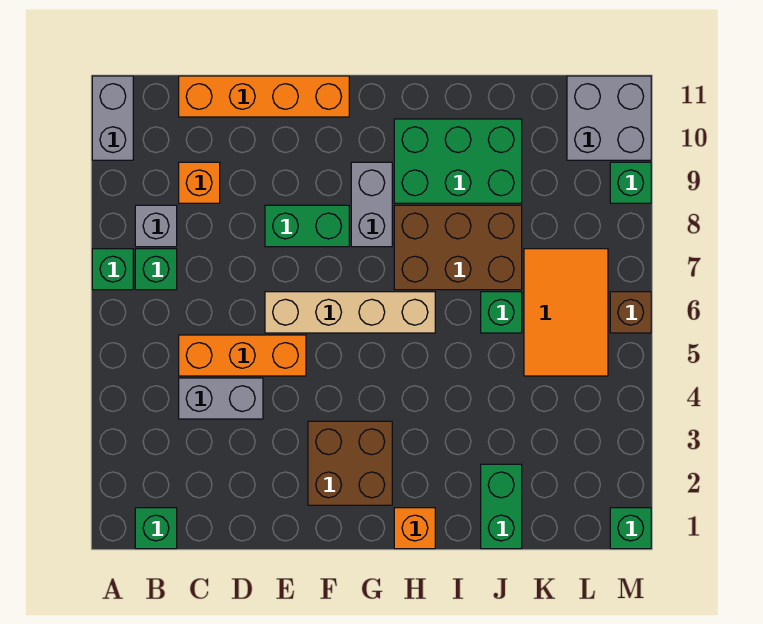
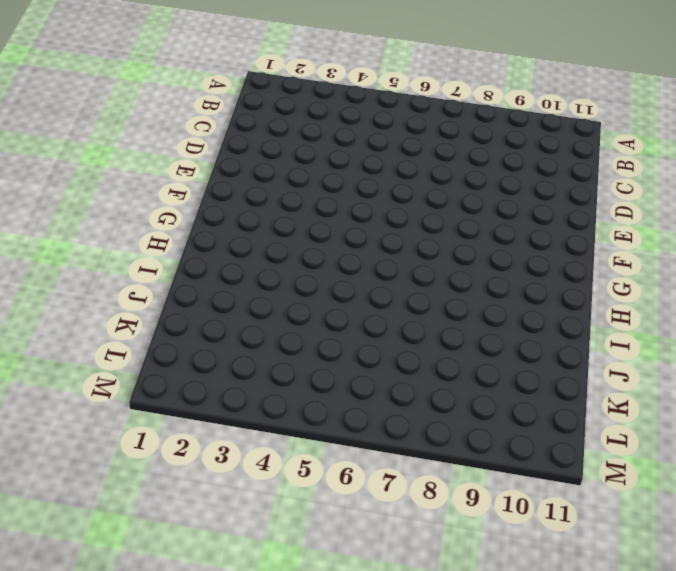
none -> green 1x1 brick [92,249,133,290]
none -> grey 1x2 brick [92,76,133,160]
none -> green 1x1 brick [135,508,177,549]

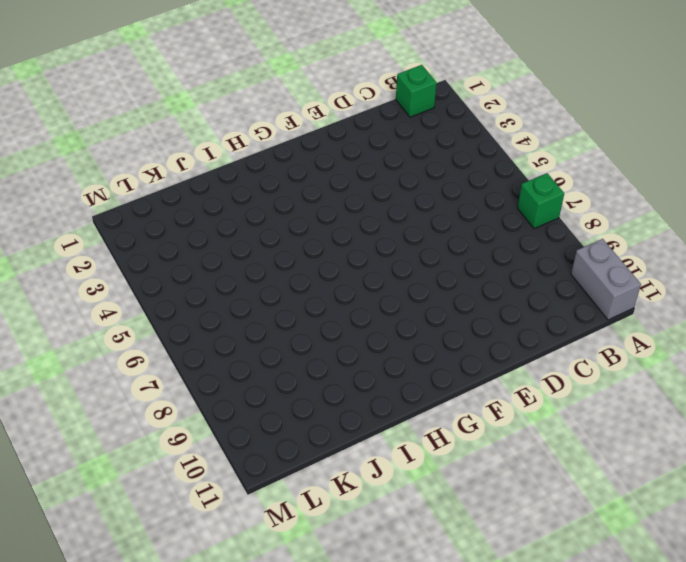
none -> green 1x1 brick [135,249,177,290]
none -> grey 1x1 brick [135,205,177,247]
none -> grey 1x2 brick [179,378,263,419]

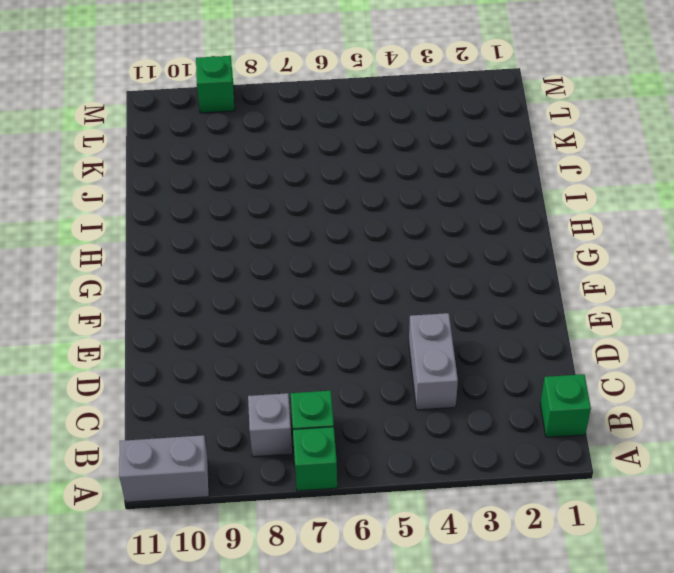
none -> orange 1x3 brick [179,335,306,376]
none -> orange 1x1 brick [179,162,220,203]
none -> orange 1x4 brick [179,76,349,117]

